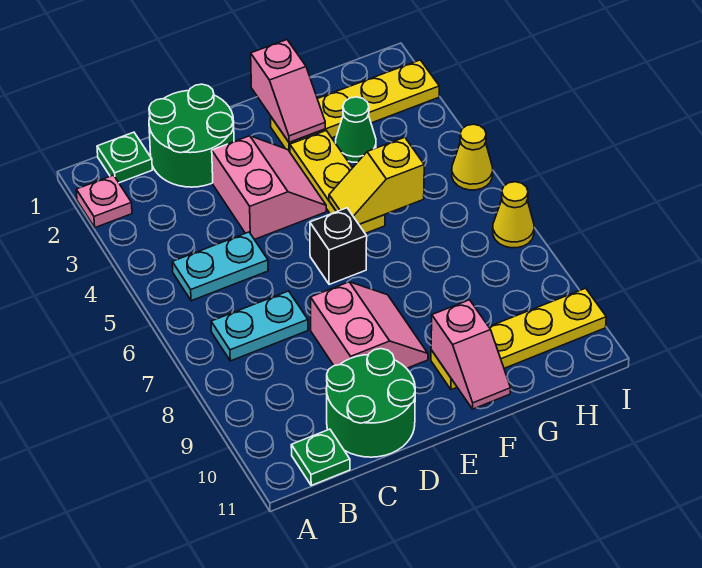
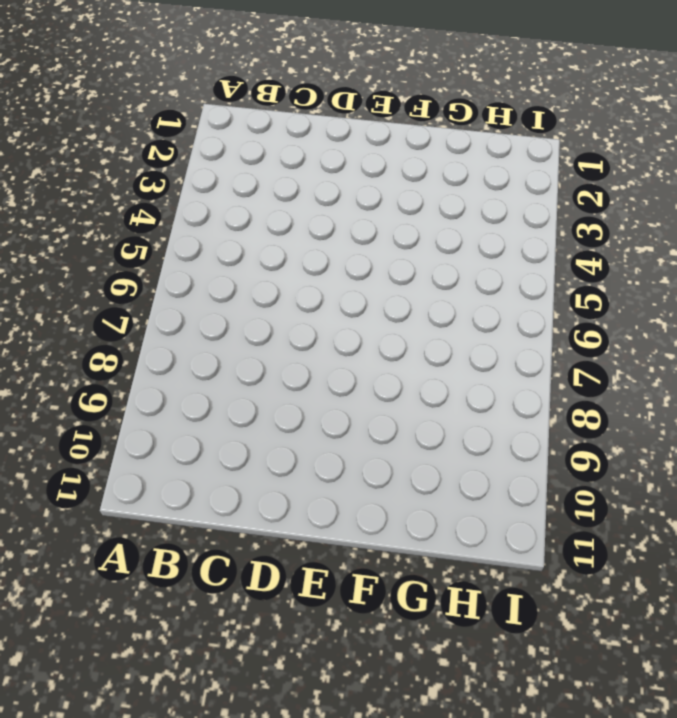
none -> pink 1x1 plate [76,175,132,228]
none -> green 1x1 plate [97,132,152,183]
none -> cyan 1x2 plate [172,232,268,301]

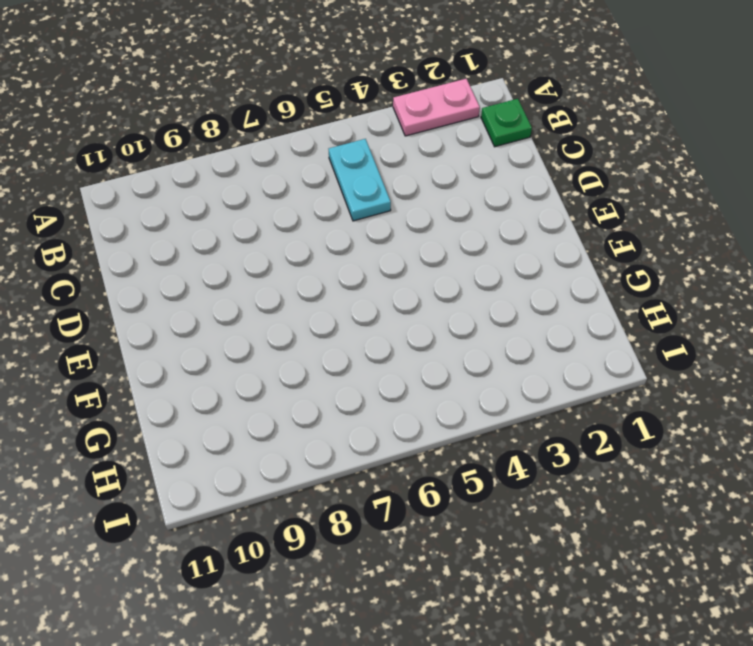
pink 1x2 plate [393,79,480,136] -> pink 1x1 plate [76,175,132,228]
none -> cyan 1x2 plate [211,291,308,361]
none -> green 1x1 plate [291,429,350,485]
none -> green 2x2 round brick [149,84,234,187]

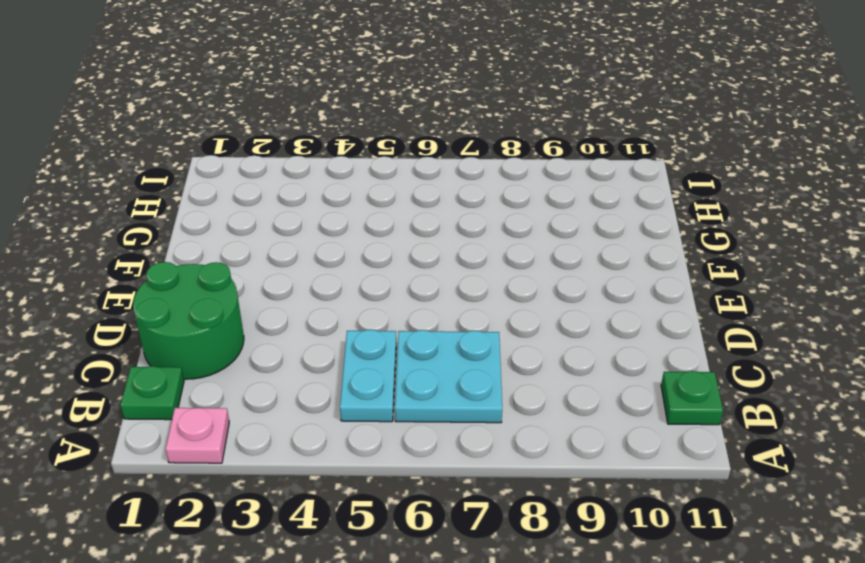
cyan 2x2 plate [395,330,502,423] -> cyan 1x2 plate [211,291,308,361]
none -> green 2x2 round brick [326,349,415,457]
none -> pink 2x2 slope [212,136,326,240]
none -> pink 2x2 slope [310,282,428,368]

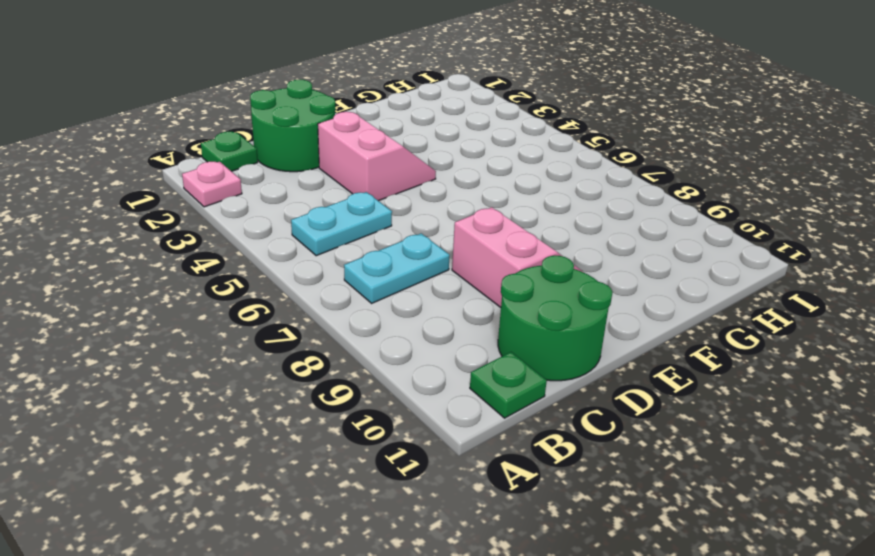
none -> black 1x1 brick [310,208,367,284]
none -> yellow 1x4 plate [271,60,439,152]
none -> yellow 1x3 plate [290,131,385,233]

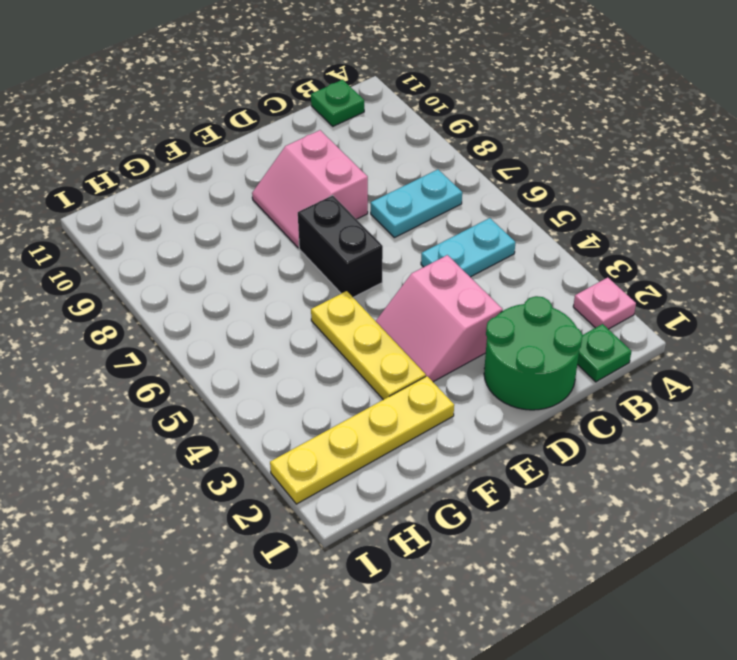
black 1x2 brick [298,195,383,297] -> black 1x1 brick [310,208,367,284]
none -> green 2x2 round brick [326,349,415,457]
none -> yellow 1x4 plate [431,288,606,390]
none -> green 1x1 cone [336,97,376,162]

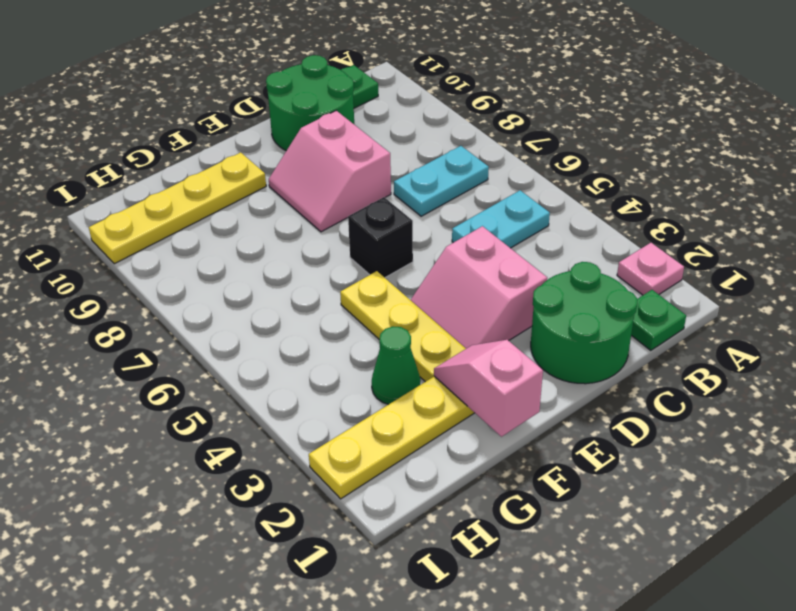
none -> yellow 1x1 cone [452,124,493,190]
none -> yellow 1x1 cone [493,182,534,248]
none -> yellow 1x2 slope [329,137,424,224]

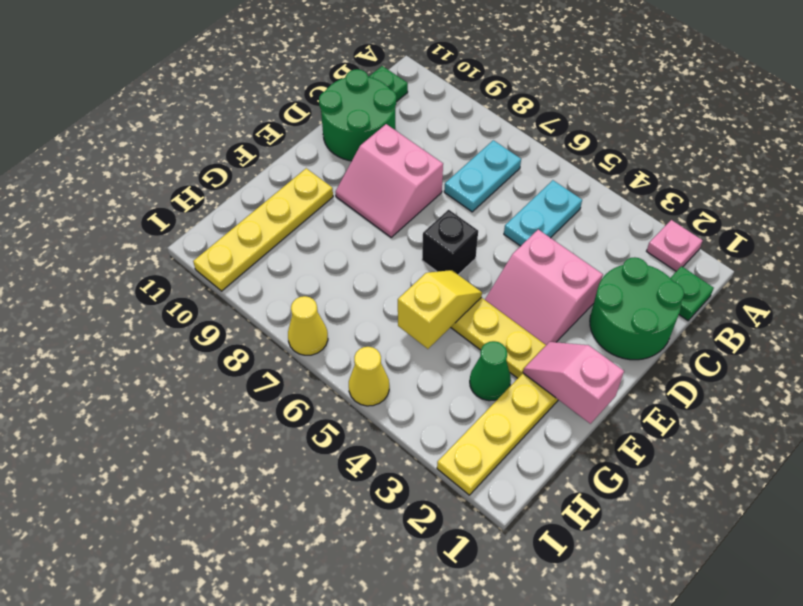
none -> pink 1x2 slope [431,300,511,409]

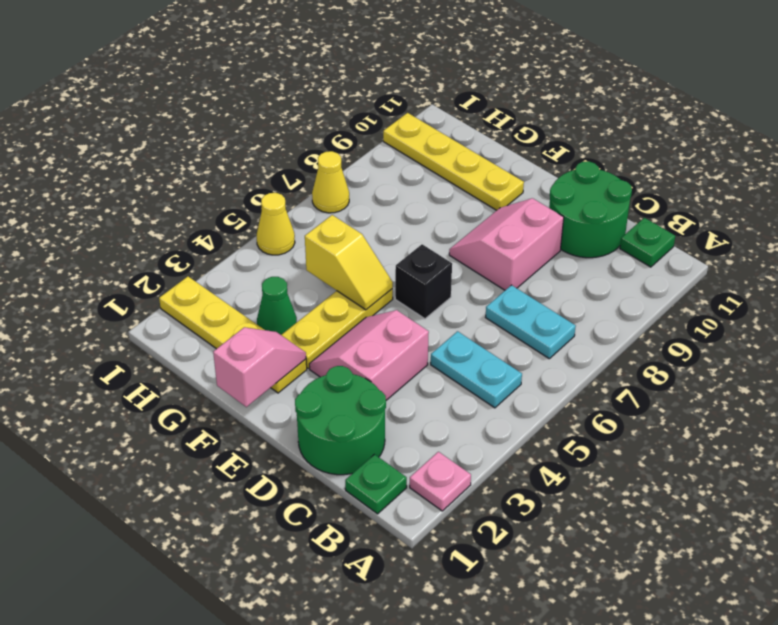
none -> pink 1x2 slope [431,300,511,409]

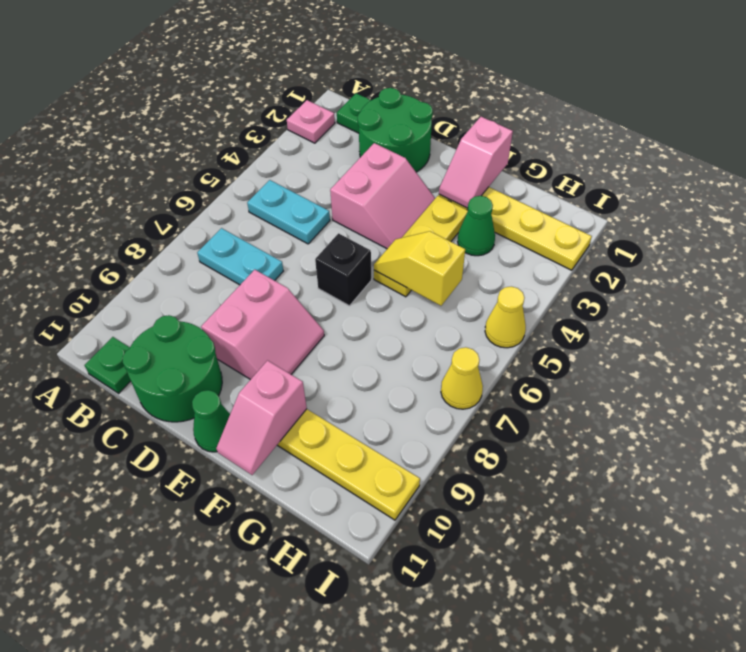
green 1x1 cone [192,390,230,452] -> none

